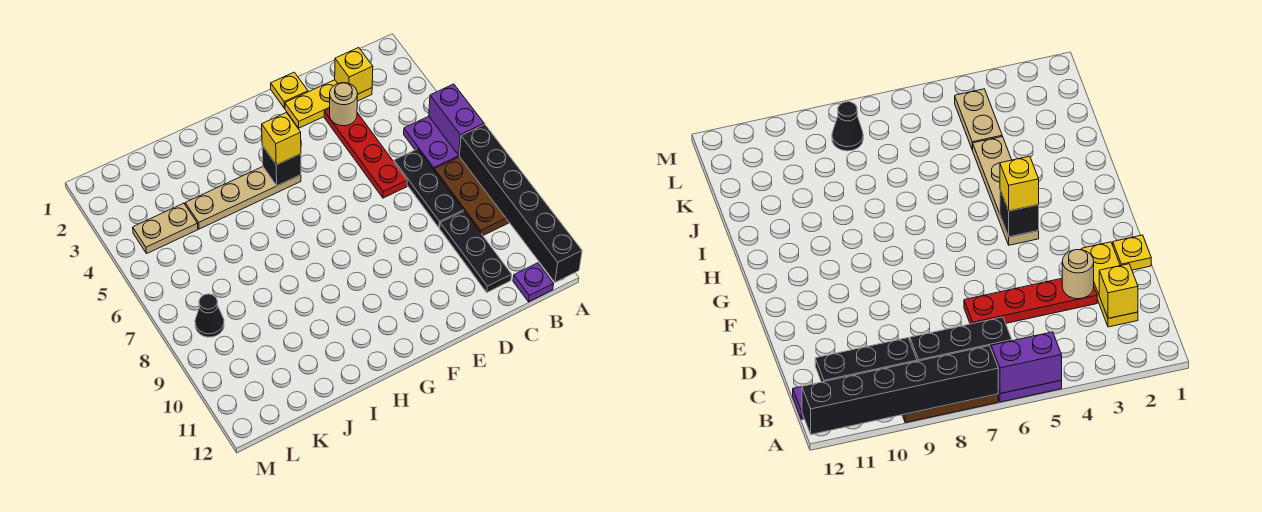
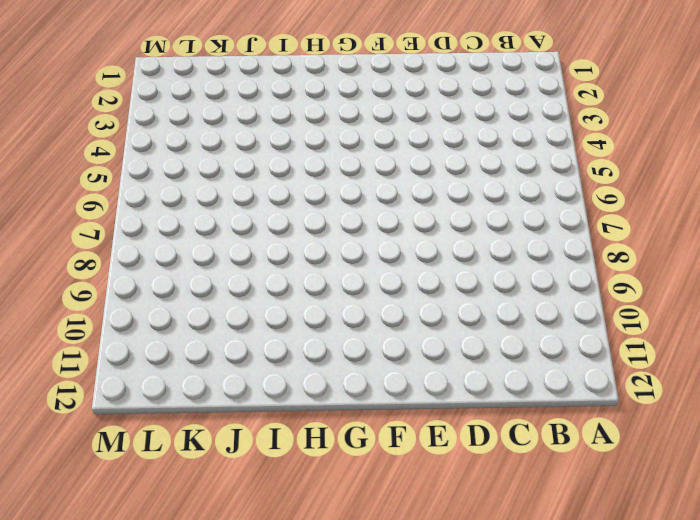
none -> purple 2x2 plate [404,116,459,170]
none -> brown 2x3 plate [434,157,509,235]
none -> purple 1x1 plate [513,263,554,302]

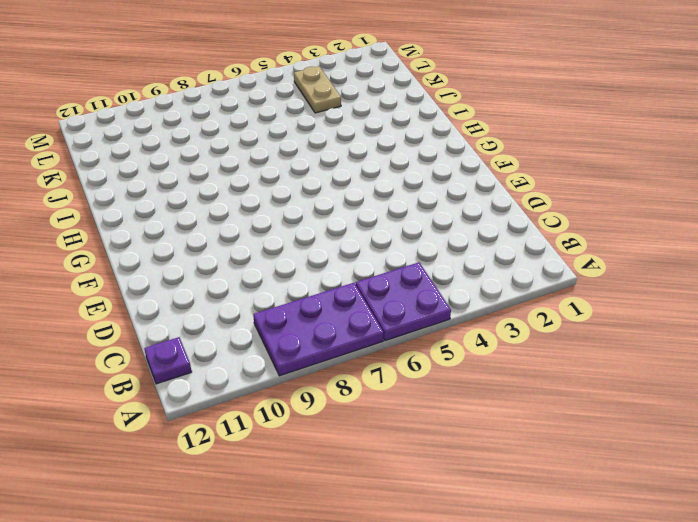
purple 2x3 plate [253,283,384,376] -> brown 2x3 plate [434,157,509,235]
none -> yellow 1x3 plate [285,80,372,128]
none -> black 1x3 plate [394,149,464,228]
none -> black 1x3 plate [440,211,512,292]

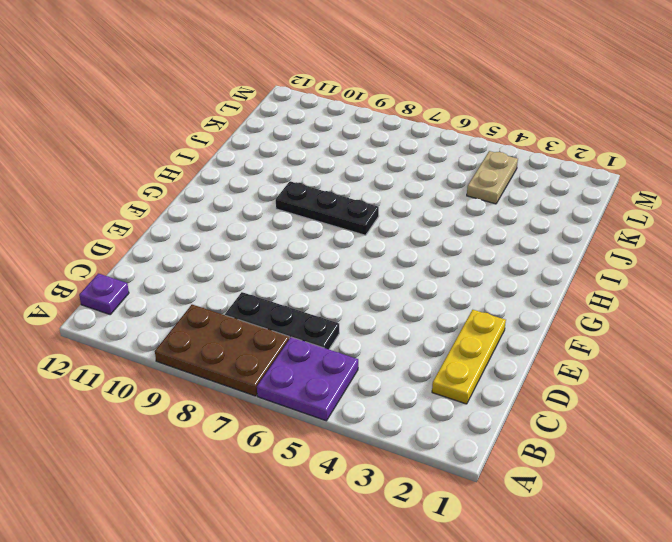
black 1x3 plate [276,181,379,235] -> black 1x3 plate moved to [440,211,512,292]
none -> red 1x4 plate [324,109,407,198]
none -> yellow 1x1 plate [271,72,308,108]
none -> tan 1x4 plate [185,167,301,229]

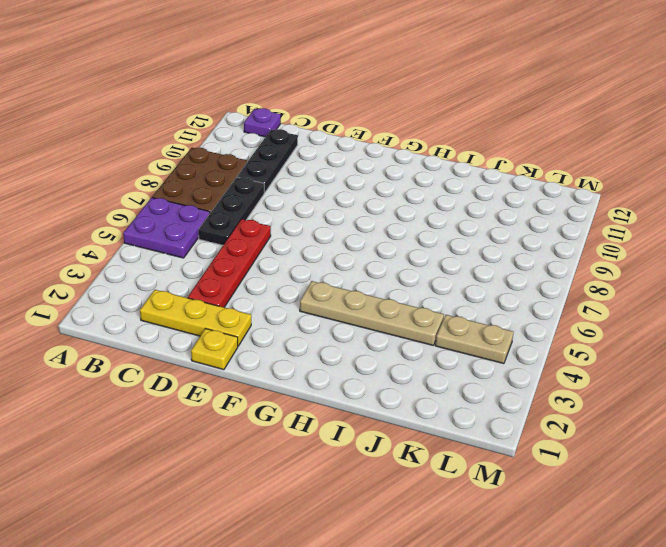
none -> black 1x1 cone [195,294,224,337]
none -> purple 1x2 brick [429,84,484,155]
none -> black 1x6 brick [459,125,582,282]

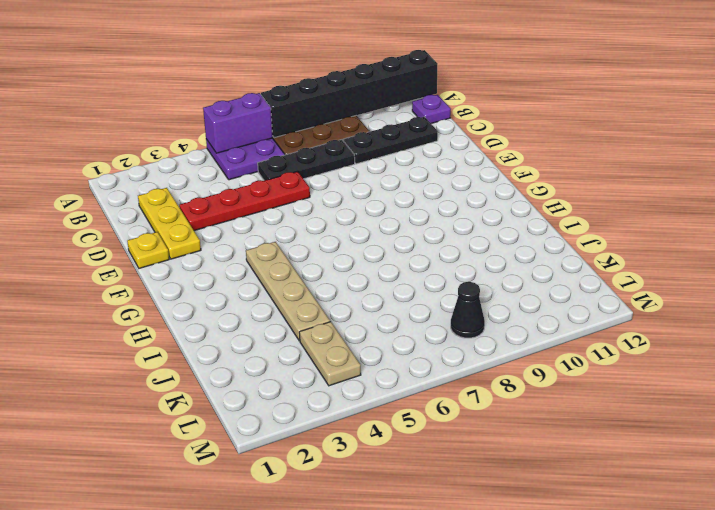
none -> yellow 1x1 brick [335,48,373,94]
none -> tan 1x1 round brick [330,83,357,126]
none -> black 1x1 brick [262,146,301,186]

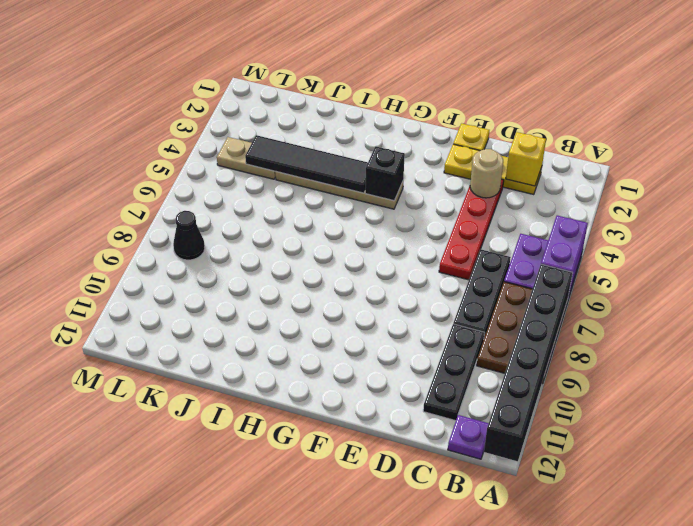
black 1x4 tile [245,135,368,193] -> none
none -> yellow 1x1 brick [262,113,301,165]

